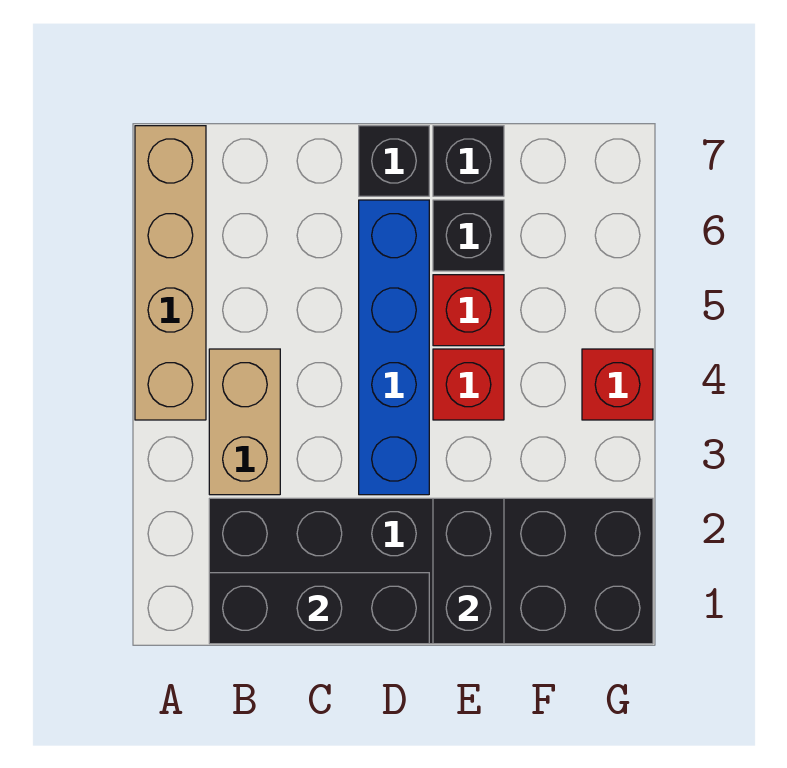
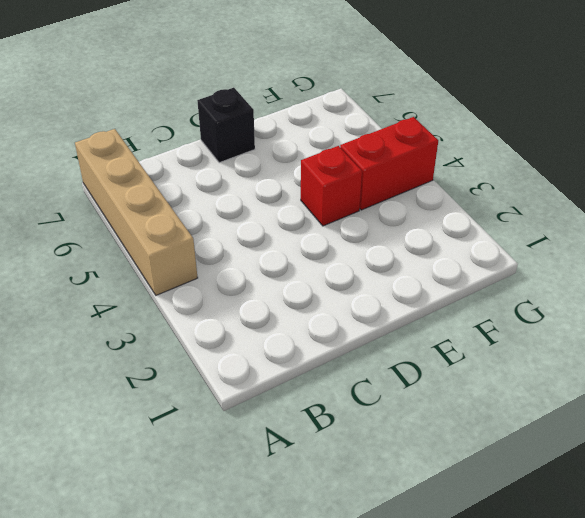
red 1x2 brick [340,117,438,210] -> red 1x1 brick [582,349,653,420]
none -> black 2x6 brick [209,498,653,644]
none -> tan 1x2 brick [209,349,280,495]
none -> blue 1x4 brick [359,200,429,495]

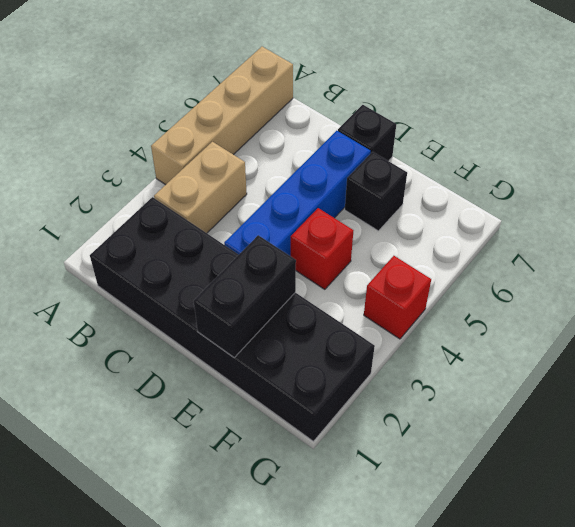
none -> red 1x1 brick [433,275,504,346]
none -> black 1x1 brick [433,126,504,196]
none -> black 1x3 brick [209,573,429,644]

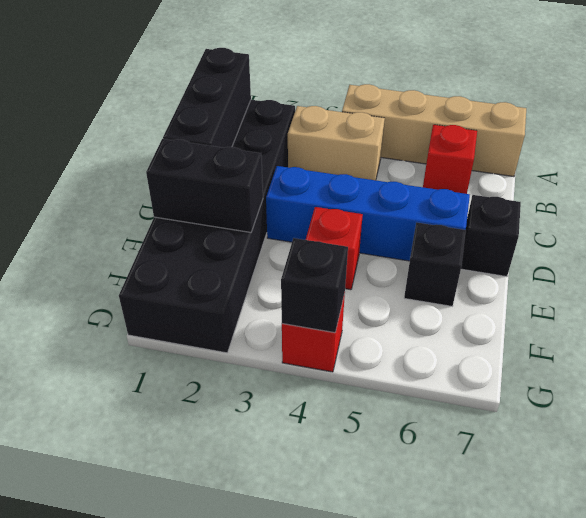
red 1x1 brick [423,125,477,194] -> red 1x1 brick moved to [433,275,504,346]
black 1x1 brick [281,238,348,333] -> black 1x1 brick moved to [433,126,504,196]

